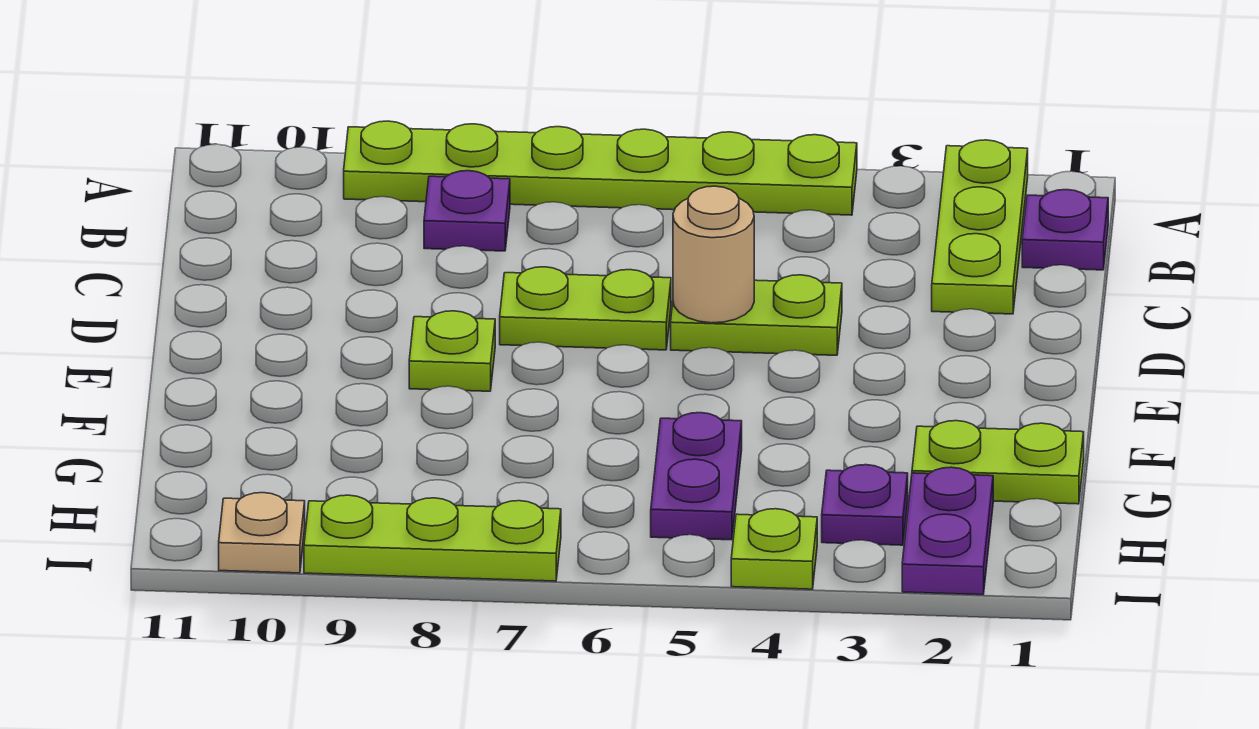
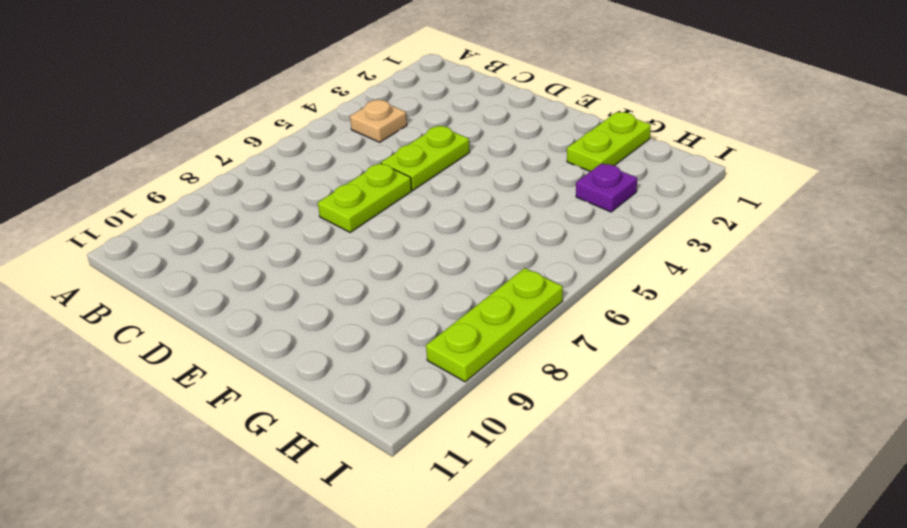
tan 1x1 plate [350,100,407,142] -> tan 1x1 plate moved to [219,493,305,573]
none -> lime 1x3 plate [932,140,1028,314]
none -> lime 1x6 plate [344,121,857,215]
none -> purple 1x1 plate [1022,190,1108,270]

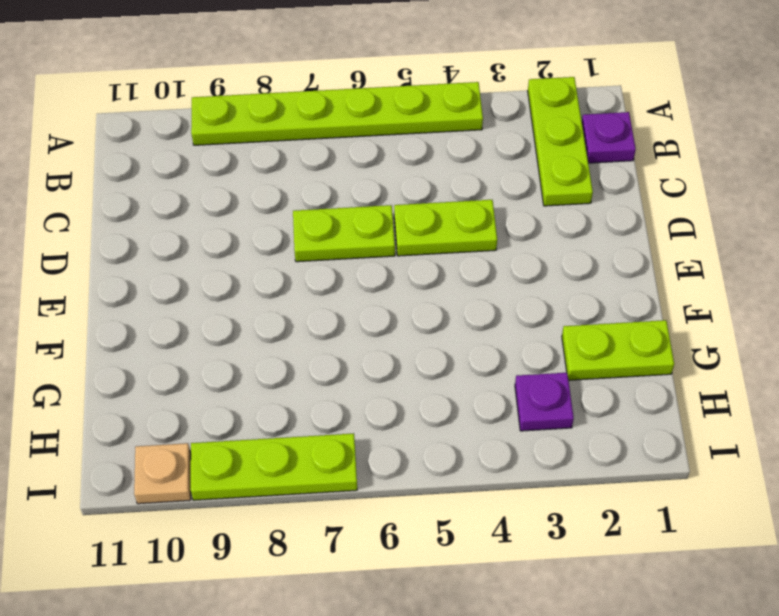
none -> purple 1x1 plate [424,171,510,251]
none -> lime 1x1 plate [409,311,495,391]
none -> purple 1x2 plate [651,413,742,540]

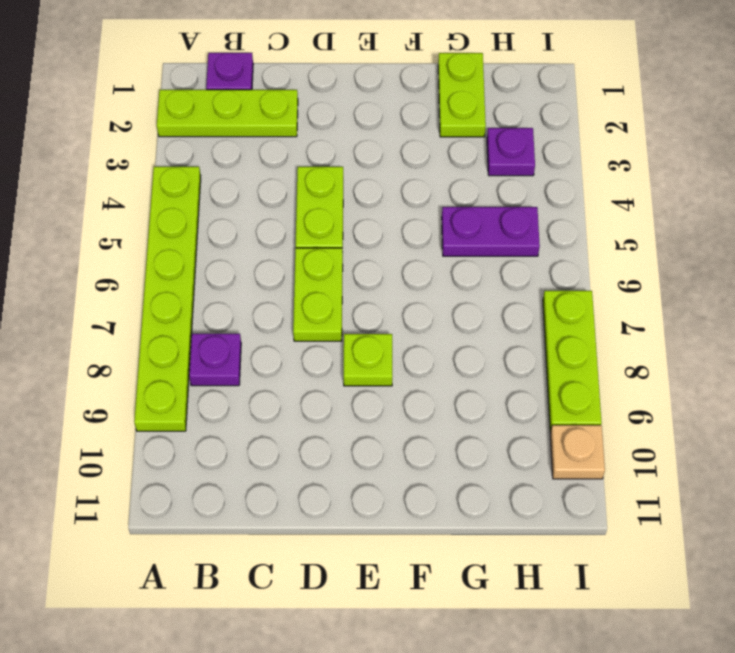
none -> purple 1x2 plate [902,467,993,595]
none -> lime 1x1 plate [731,509,817,589]
none -> tan 1x1 round brick [673,186,754,323]

